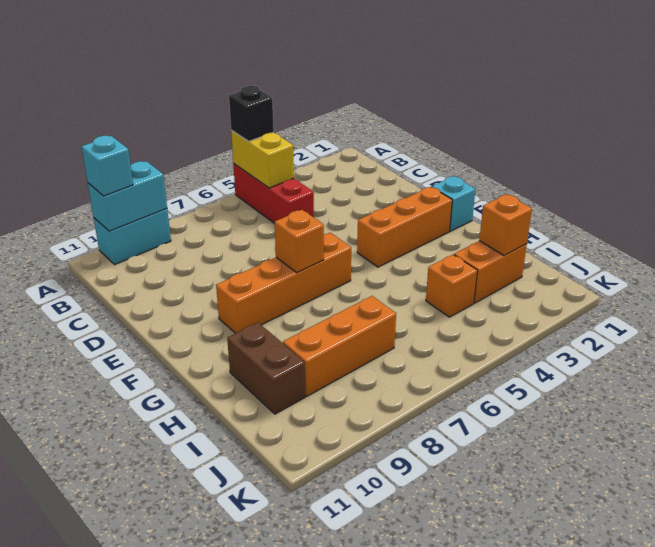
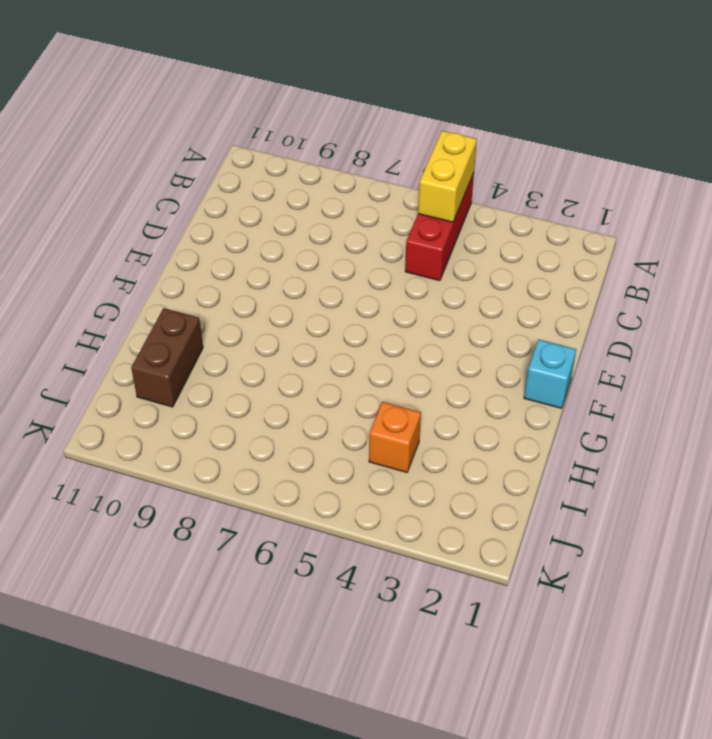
none -> cyan 1x2 brick [94,209,171,264]
none -> orange 1x3 brick [357,187,452,267]
none -> orange 1x4 brick [216,233,351,333]

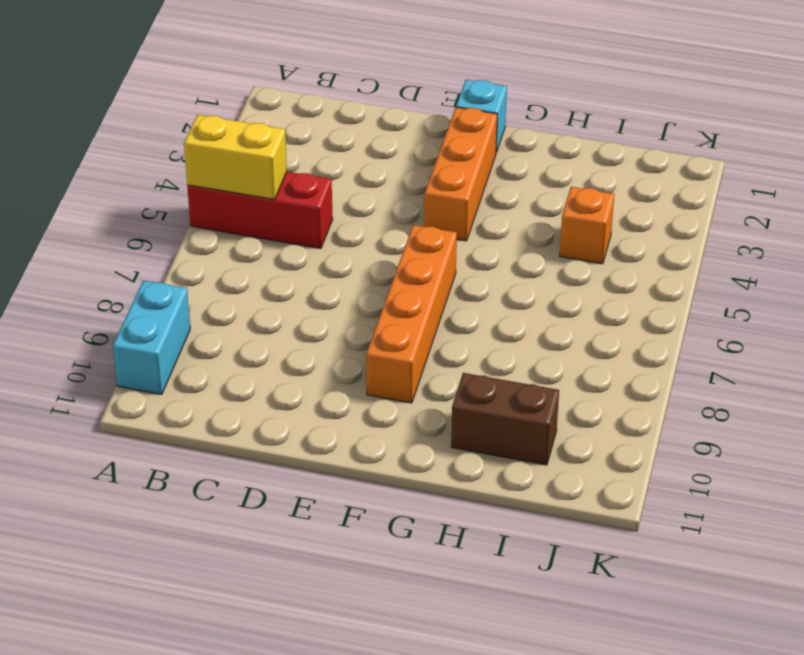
none -> orange 1x2 brick [454,241,527,303]
none -> orange 1x3 brick [283,296,396,396]
none -> cyan 1x2 brick [88,161,167,231]

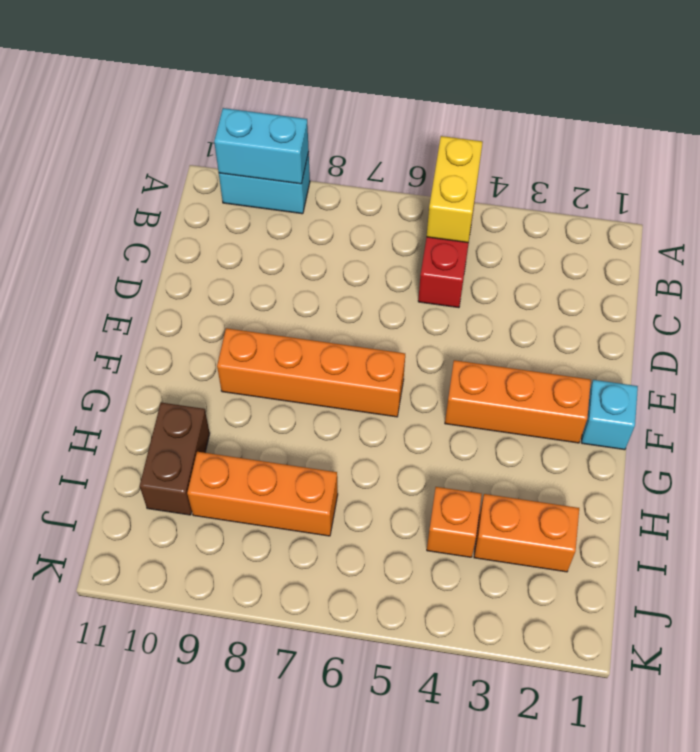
none -> orange 1x1 brick [275,210,324,273]
none -> orange 1x1 brick [479,194,532,256]
none -> black 1x1 brick [229,86,274,141]

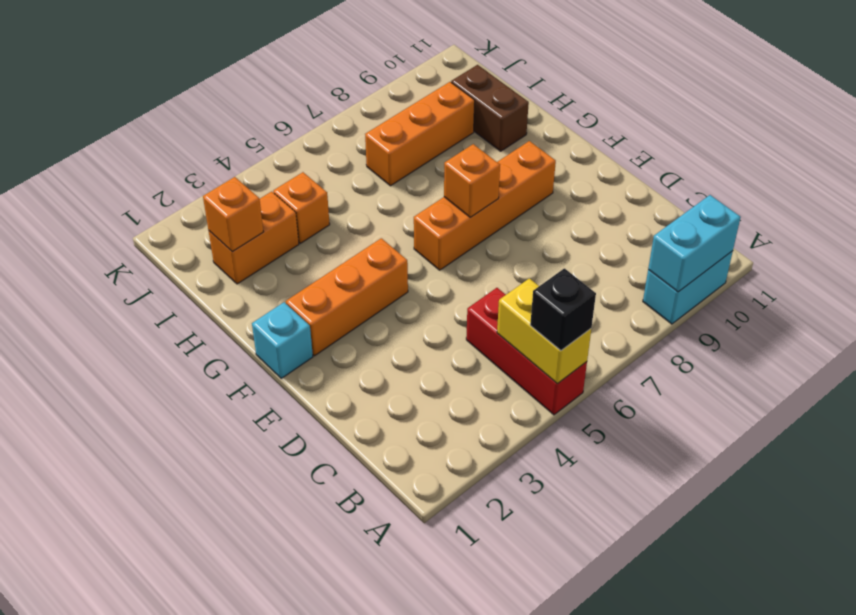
none -> cyan 1x1 brick [82,136,133,196]

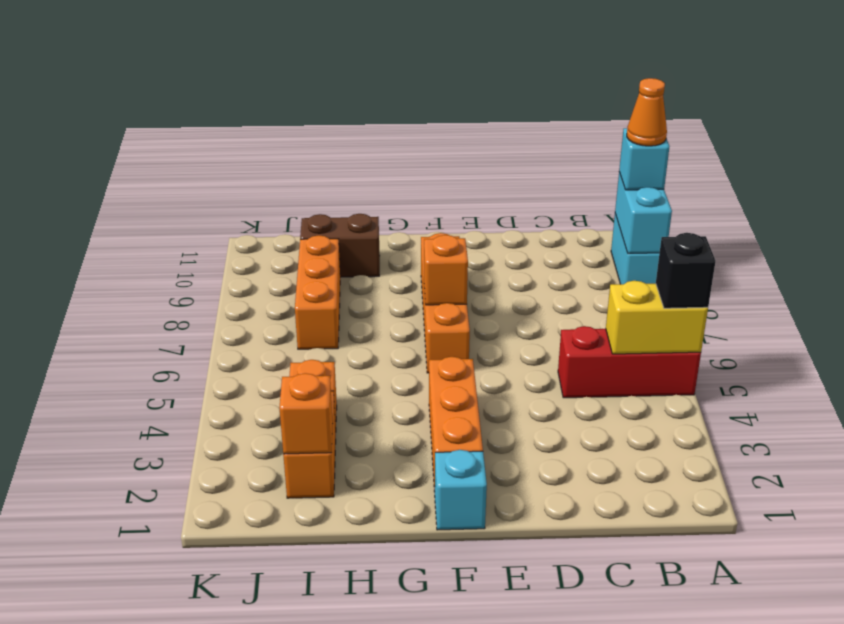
orange 1x1 cone [627,78,667,146] -> none

